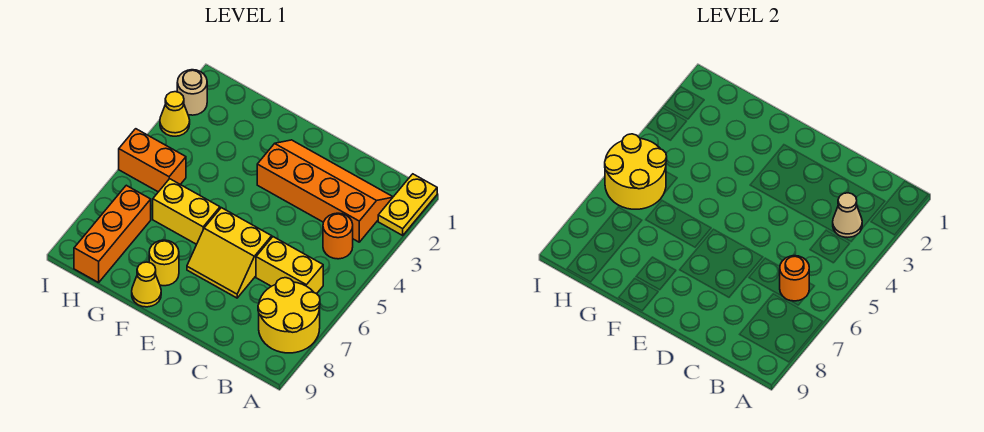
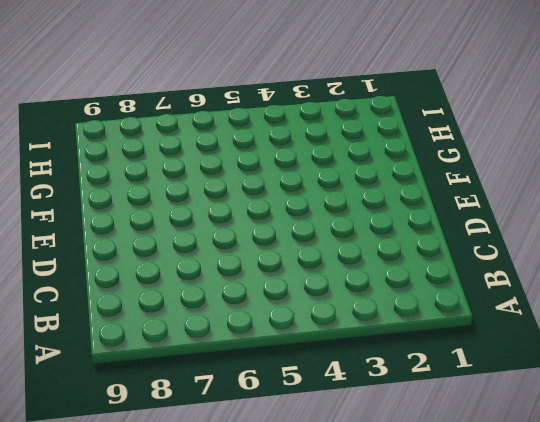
none -> yellow 1x2 plate [378,174,437,235]
none -> yellow 2x2 round brick [258,278,320,353]
none -> orange 2x4 slope [257,140,393,242]

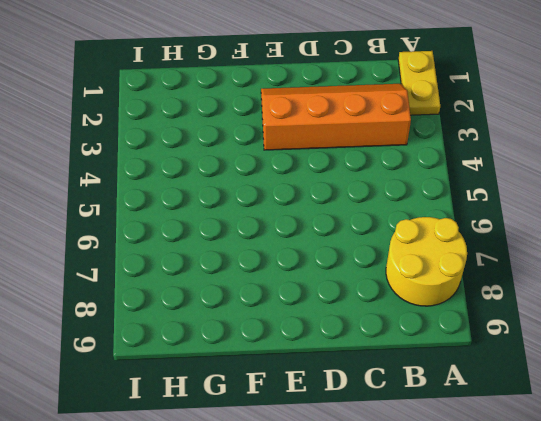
none -> orange 1x1 round brick [323,213,353,259]
none -> yellow 1x2 brick [256,237,323,294]
none -> yellow 2x2 slope [187,208,272,298]

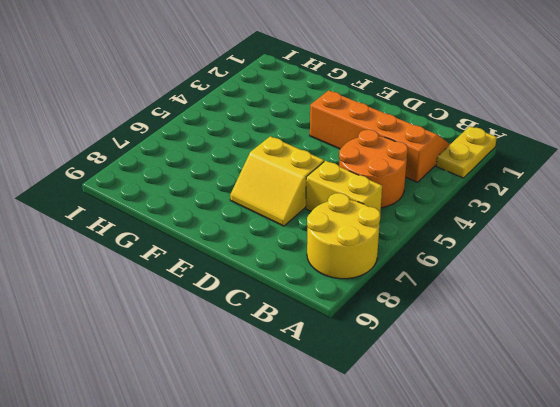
orange 2x2 round brick [339,130,408,208] -> orange 1x1 round brick [323,213,353,259]
none -> yellow 1x2 brick [153,179,220,244]
none -> yellow 1x1 round brick [149,240,179,286]
none -> yellow 1x1 cone [132,262,161,307]

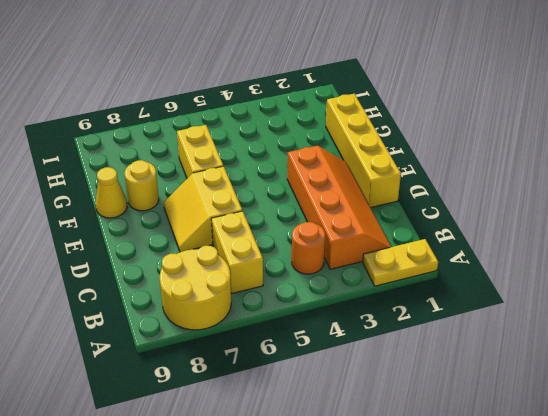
yellow 1x4 brick [326,94,401,208] -> none
none -> orange 1x2 brick [119,129,186,192]
none -> orange 1x3 brick [74,185,151,283]
none -> tan 1x1 round brick [177,70,207,115]

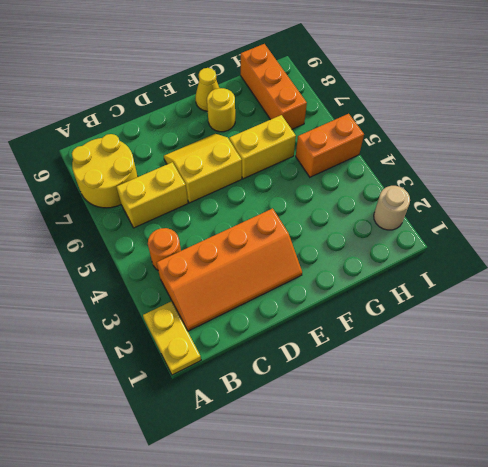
none -> yellow 1x1 cone [160,92,190,136]
none -> tan 1x1 cone [833,193,862,237]
none -> orange 1x1 round brick [780,256,809,301]

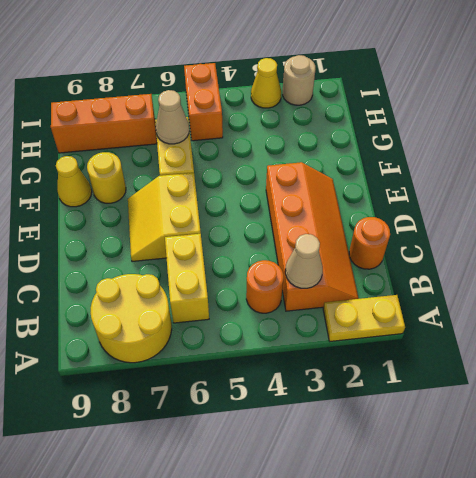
orange 1x1 round brick [349,217,390,269] -> orange 1x1 round brick moved to [780,256,809,301]
tan 1x1 cone [156,90,189,144] -> none
none -> yellow 2x2 round brick [605,134,667,209]

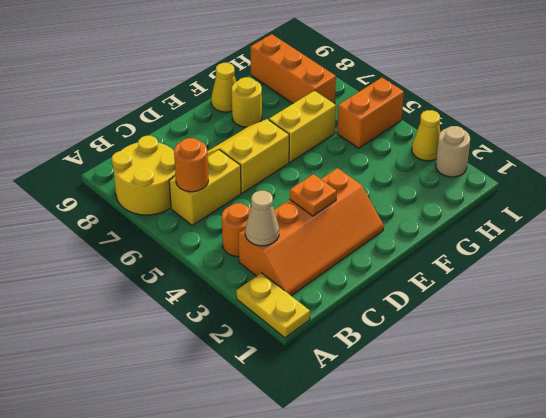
orange 1x1 plate [290,174,337,216] -> none
none -> yellow 2x2 round brick [605,134,667,209]

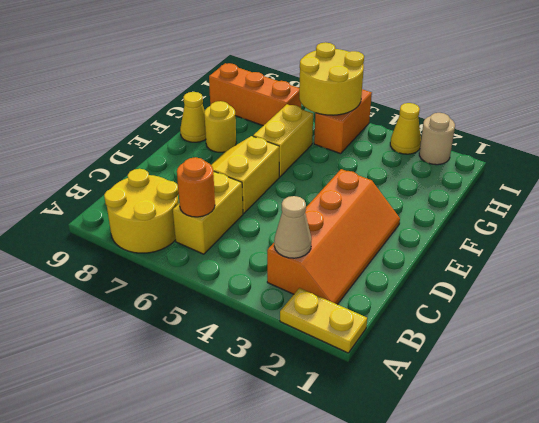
none -> orange 1x1 round brick [323,213,353,259]

